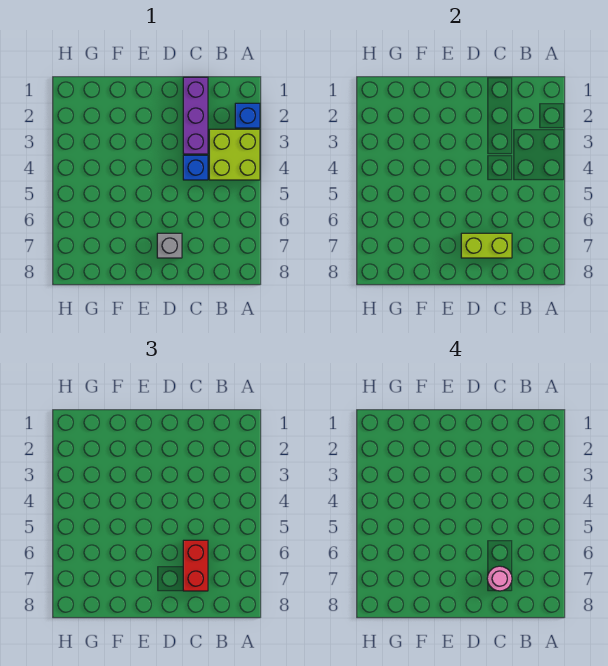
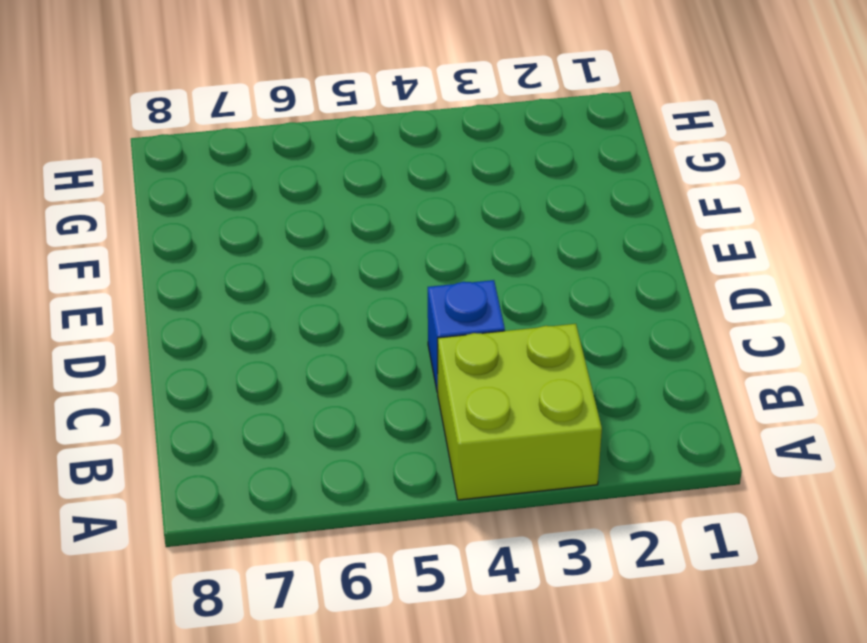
none -> blue 1x1 brick [235,103,260,128]
none -> purple 1x3 brick [183,77,208,154]

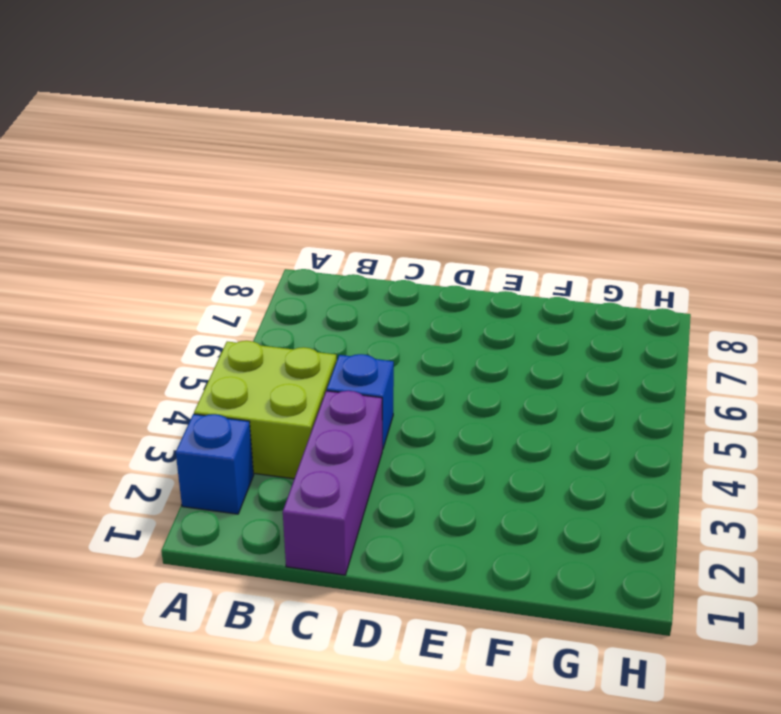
none -> grey 1x1 brick [157,233,182,258]
none -> lime 1x2 brick [461,233,512,258]

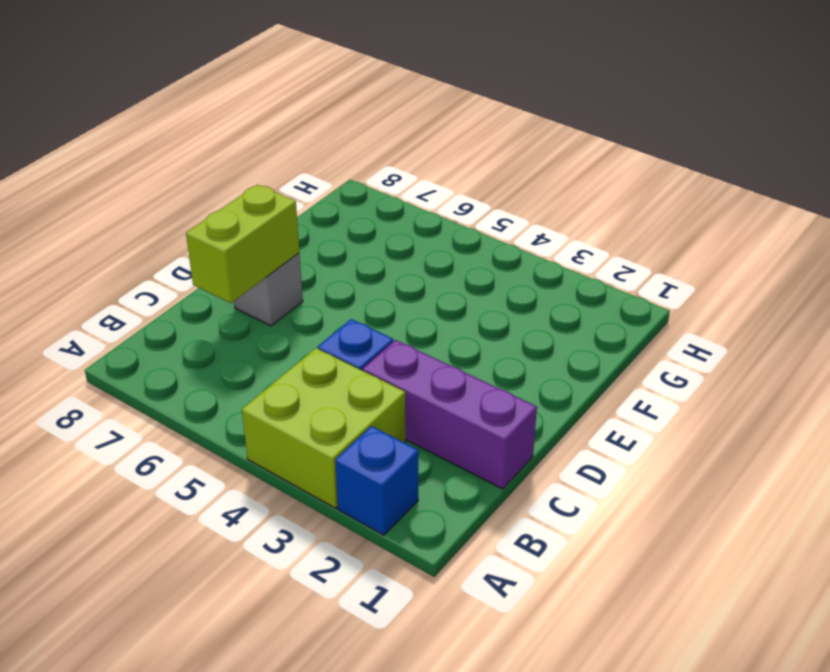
none -> red 1x2 brick [183,540,208,591]
none -> pink 1x1 round brick [487,566,512,591]

